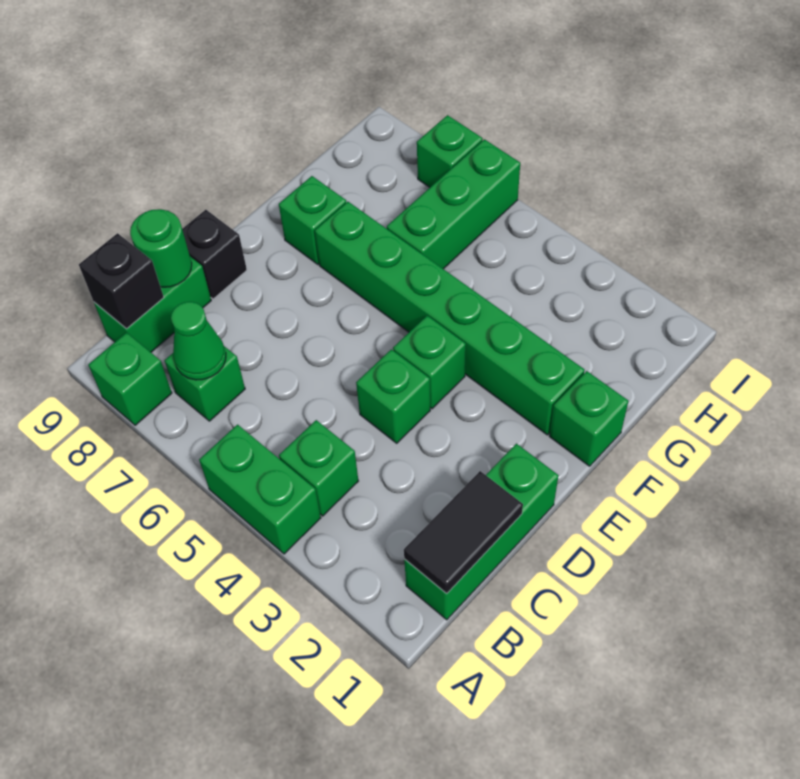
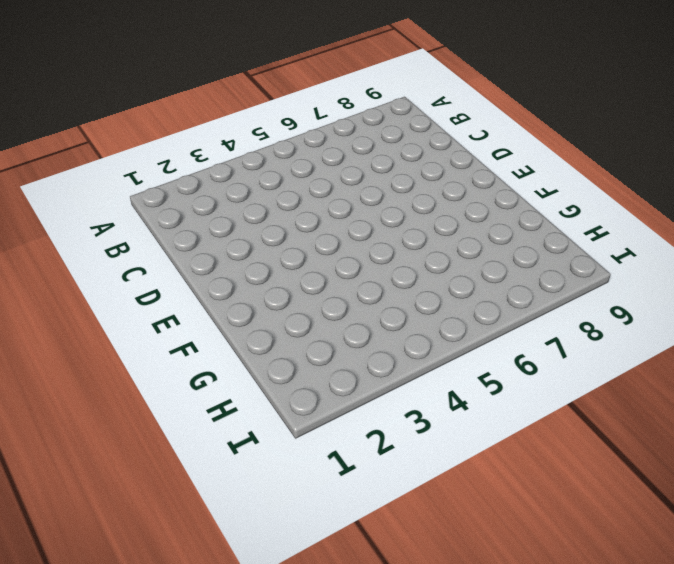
none -> green 1x2 brick [199,425,321,554]
none -> green 1x1 brick [88,333,172,425]
none -> green 1x3 brick [404,444,558,620]

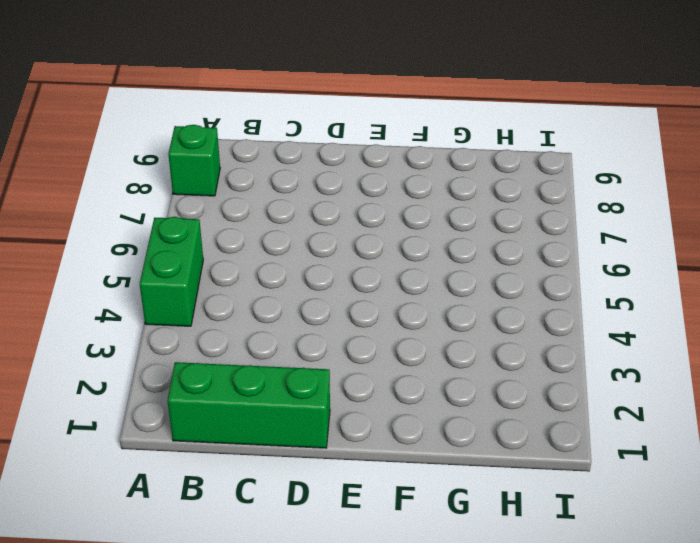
none -> green 1x1 brick [279,420,358,516]
none -> green 1x1 brick [165,346,245,421]
none -> green 1x2 brick [94,257,211,352]

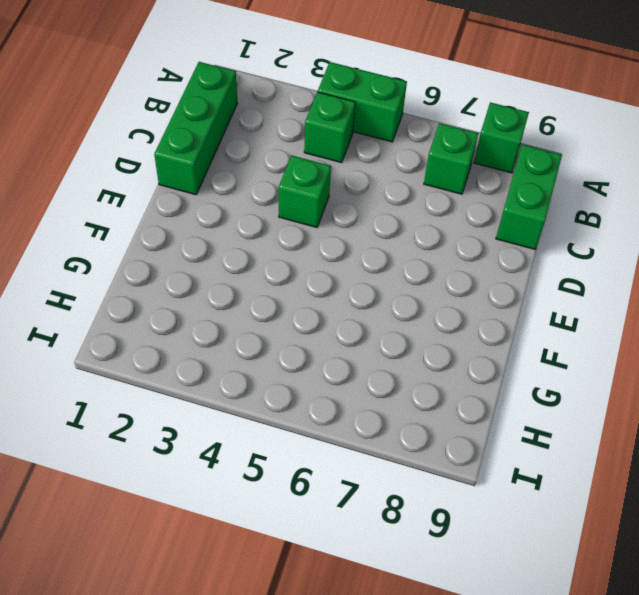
none -> black 1x1 brick [182,210,247,299]
none -> green 1x1 brick [393,316,466,409]
none -> green 1x1 brick [549,371,628,466]

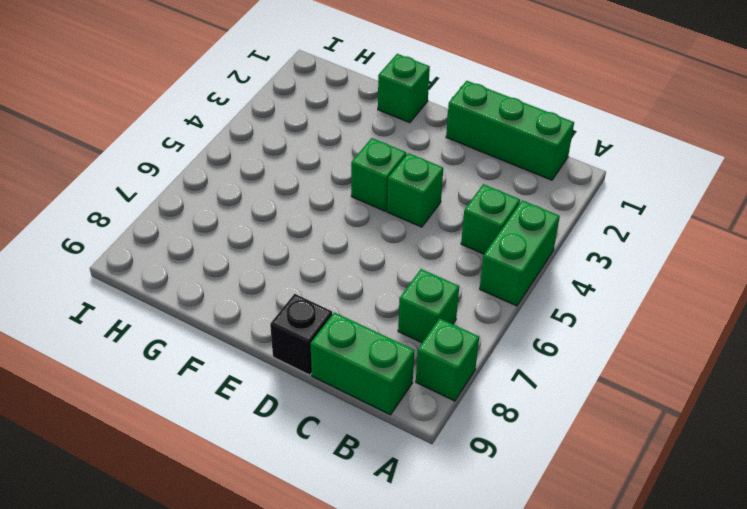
none -> green 1x6 brick [315,202,585,435]
none -> green 1x1 brick [279,176,346,265]
none -> green 1x3 brick [387,139,520,269]

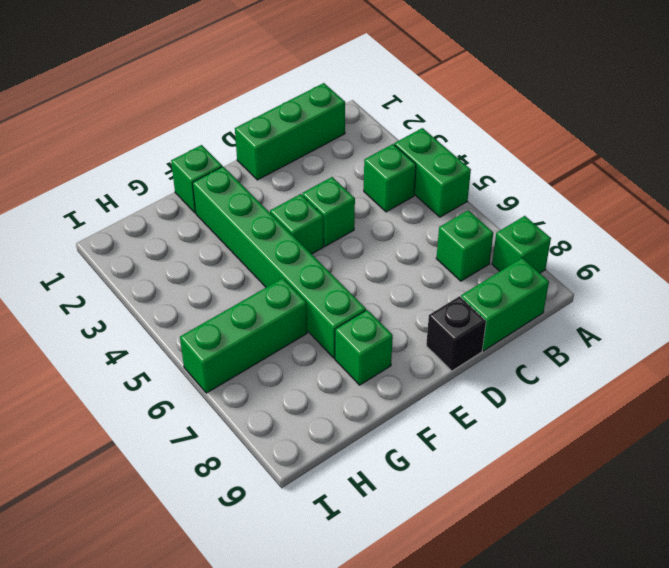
none -> green 1x1 brick [417,115,483,187]
none -> black 1x2 tile [404,471,523,594]
none -> green 1x1 cone [171,302,226,380]

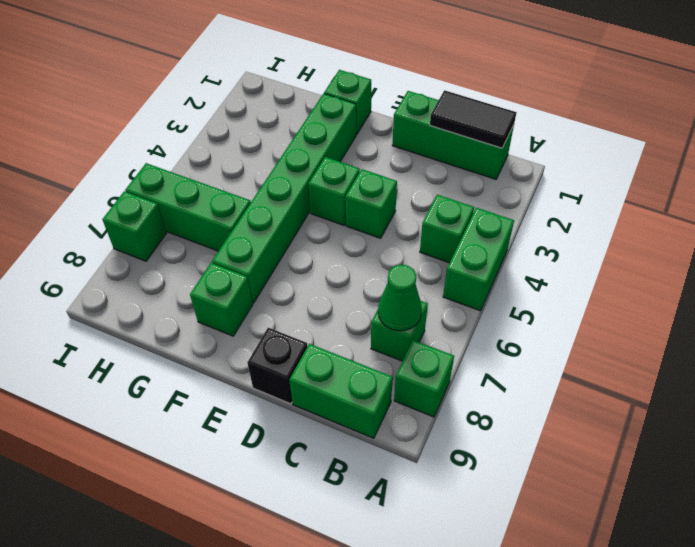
none -> black 1x1 brick [79,233,164,329]
none -> green 1x1 round brick [130,209,192,287]

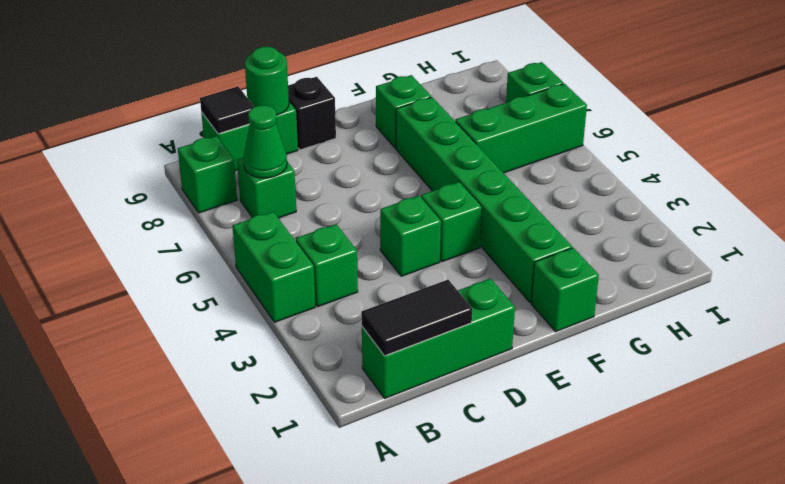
black 1x1 tile [200,86,254,134] -> black 1x1 brick [79,233,164,329]

